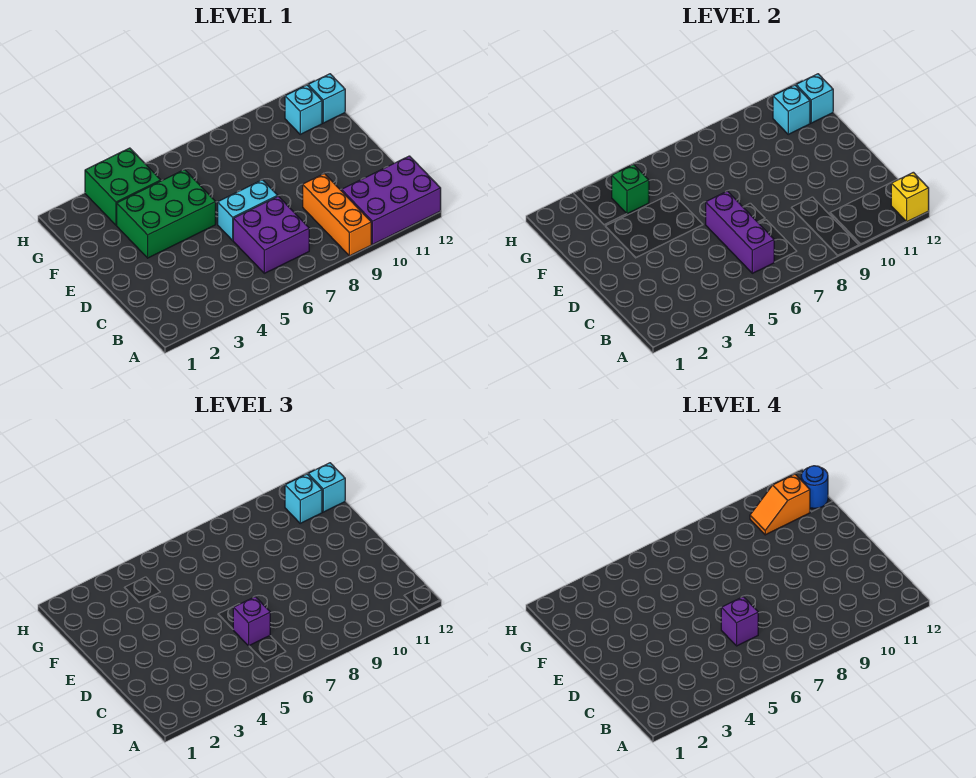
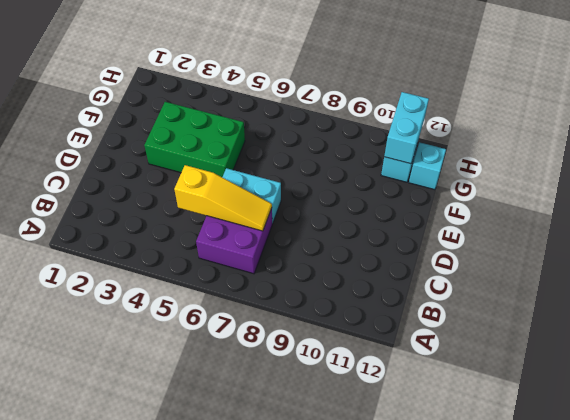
yellow 1x3 slope [174,165,272,231] -> purple 1x3 brick [706,191,774,273]
cyan 1x2 brick [384,92,429,164] -> cyan 1x1 brick [773,85,810,134]
none -> orange 1x3 brick [303,174,371,256]
none -> purple 2x3 brick [341,156,441,245]
none -> green 2x2 brick [85,148,161,225]

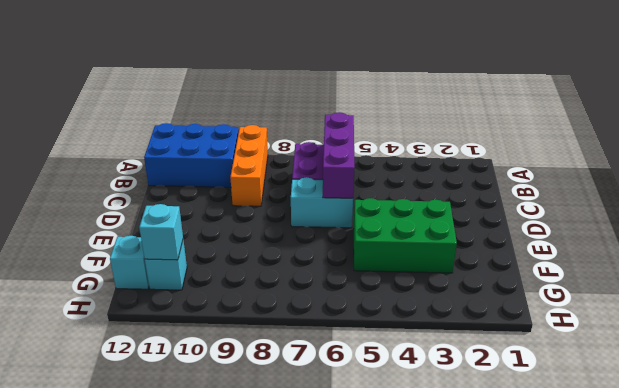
blue 2x3 brick [144,123,239,187] -> purple 2x3 brick [341,156,441,245]
none -> green 2x2 brick [85,148,161,225]
none -> yellow 1x1 brick [891,172,929,222]
none -> green 1x1 brick [612,164,649,214]

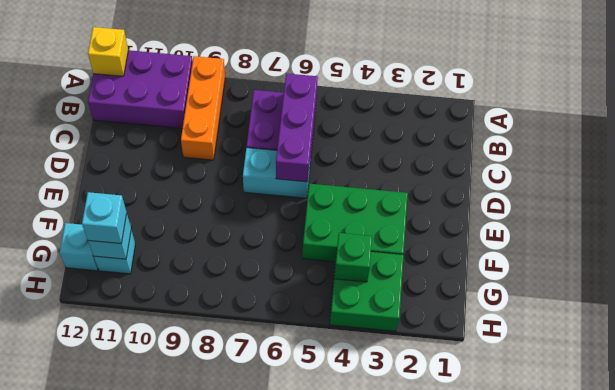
none -> cyan 1x1 brick [796,74,833,123]
none -> purple 1x1 brick [233,597,270,646]
none -> cyan 1x1 brick [308,463,345,512]

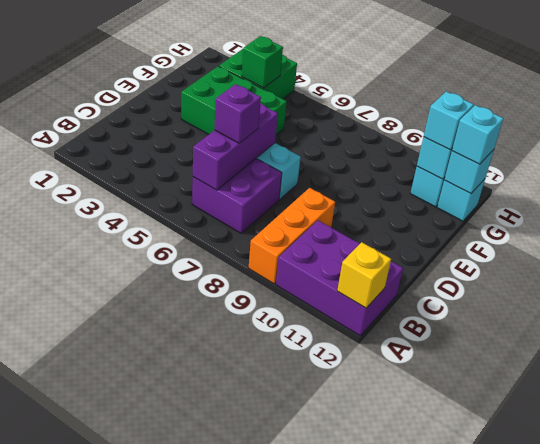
none -> purple 1x1 brick [721,597,758,646]
none -> orange 1x2 slope [750,474,810,535]
none -> blue 1x1 round brick [801,466,828,508]

